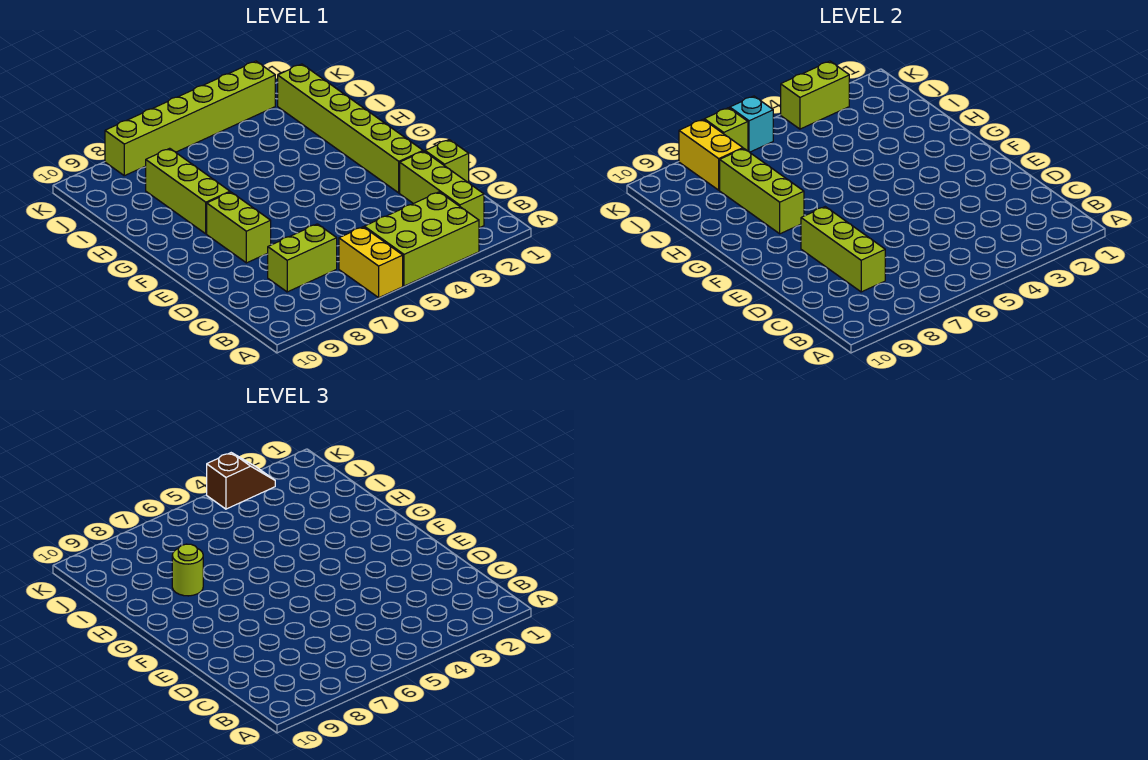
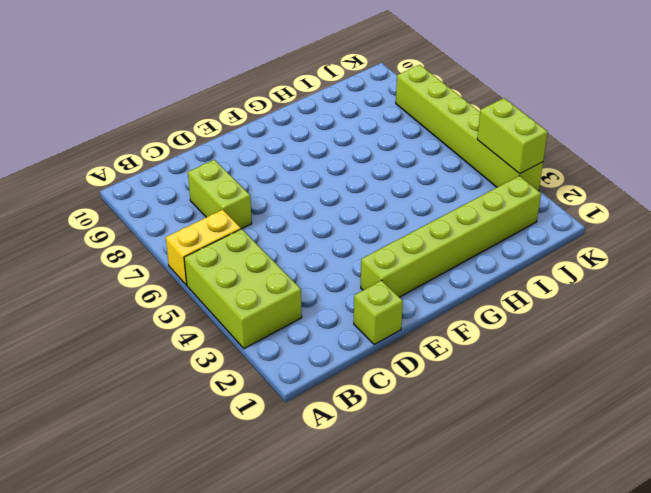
none -> lime 1x3 brick [400,151,484,228]
none -> lime 1x2 brick [207,192,271,263]
none -> lime 1x3 brick [146,148,230,234]

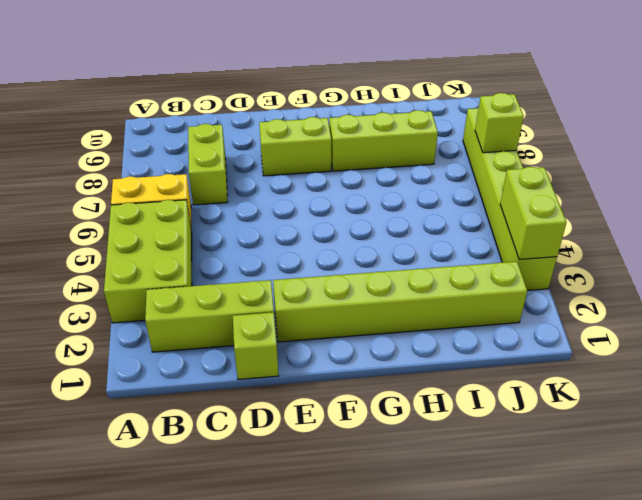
none -> lime 1x3 brick [801,207,885,292]
none -> lime 1x3 brick [720,148,804,234]
none -> yellow 1x2 brick [679,120,743,190]

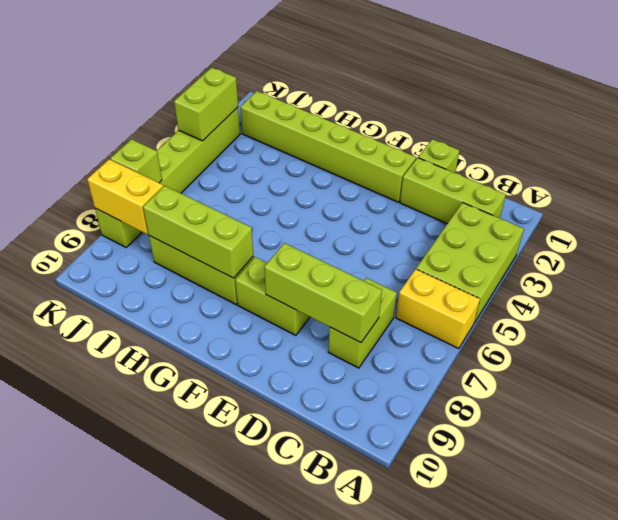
none -> cyan 1x1 brick [730,96,773,152]
none -> lime 1x1 round brick [172,544,203,596]
none -> brown 1x2 slope [207,453,275,509]

